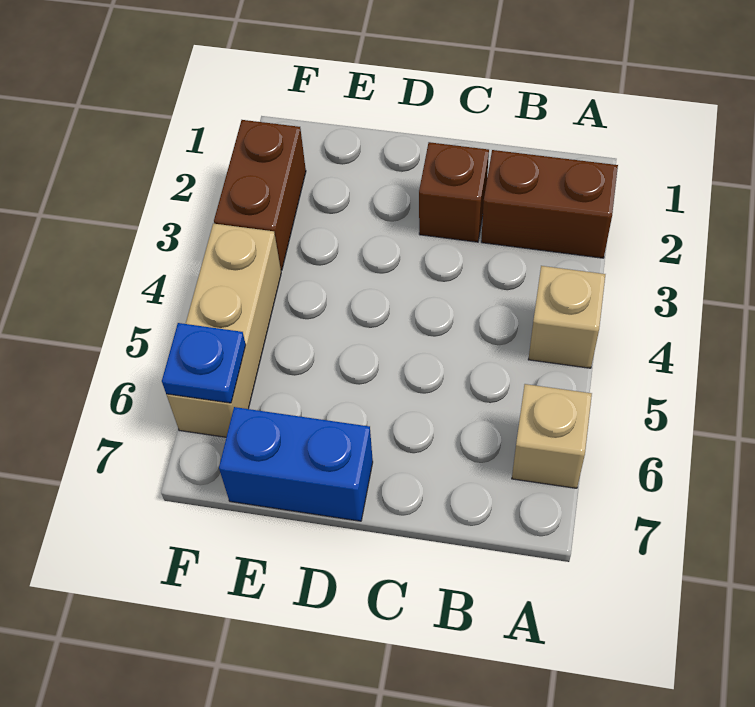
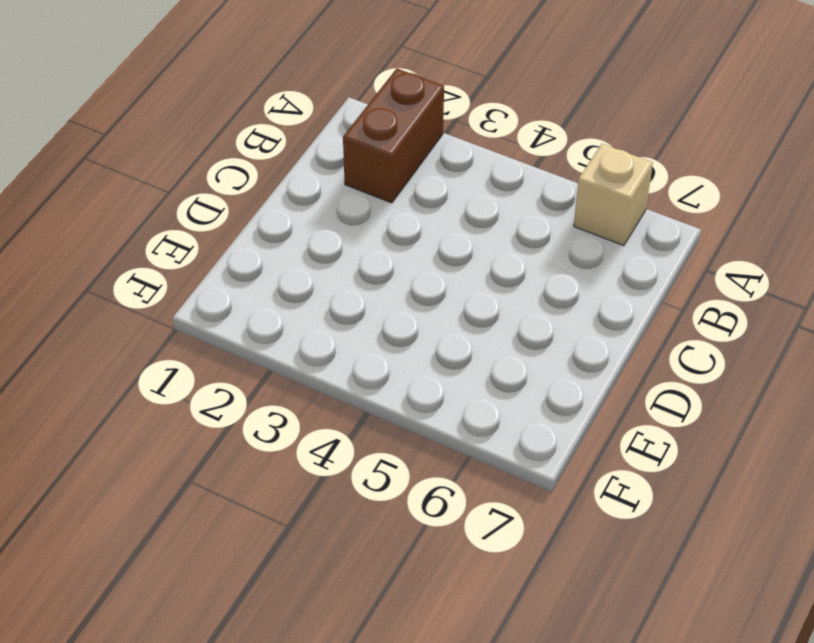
none -> tan 1x1 brick [528,266,605,368]
none -> brown 1x1 brick [419,142,489,242]

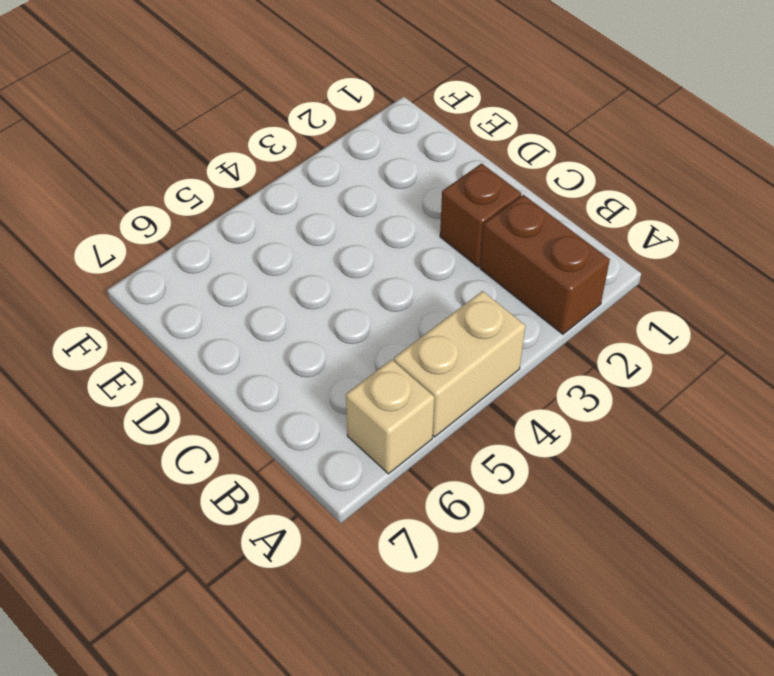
tan 1x2 brick [394,291,525,437] -> tan 1x1 brick [528,266,605,368]
none -> blue 1x2 brick [219,407,373,521]
none -> brown 1x2 brick [214,120,306,270]

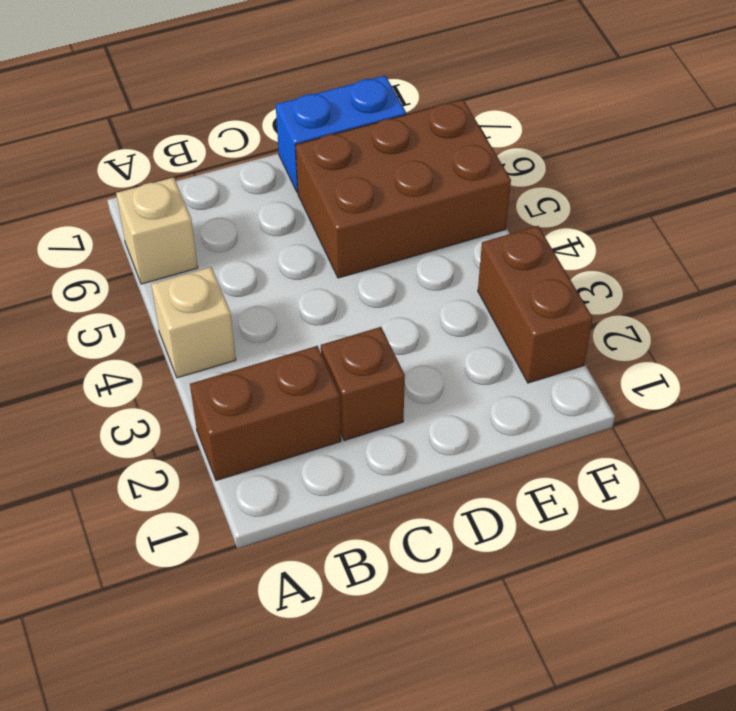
brown 2x3 brick [295,100,511,278] -> tan 1x3 brick [166,224,281,437]
none -> blue 1x1 plate [162,323,246,403]

